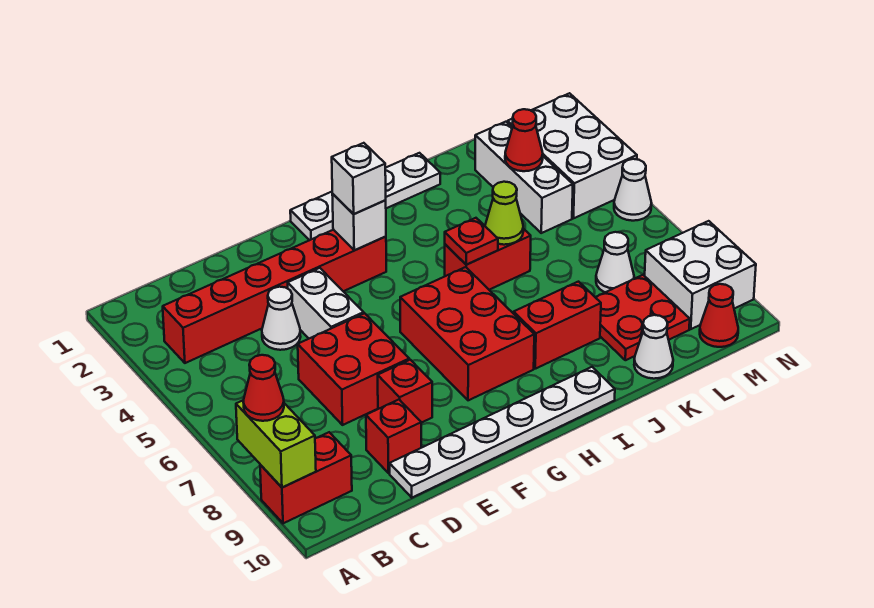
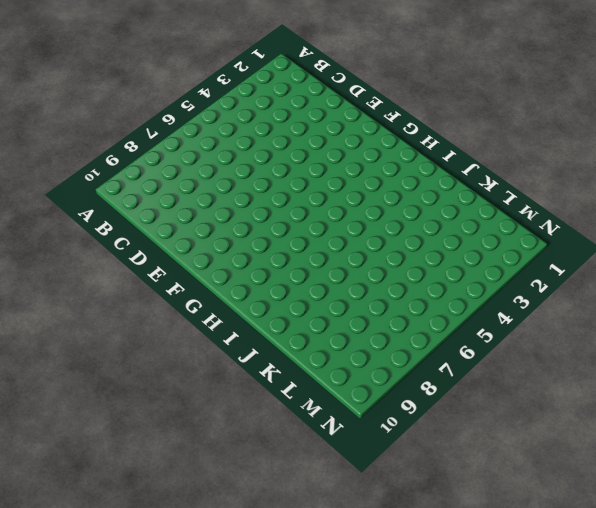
none -> red 1x2 brick [260,432,352,523]
none -> red 1x6 brick [163,230,386,363]
none -> white 1x1 cone [262,287,301,350]

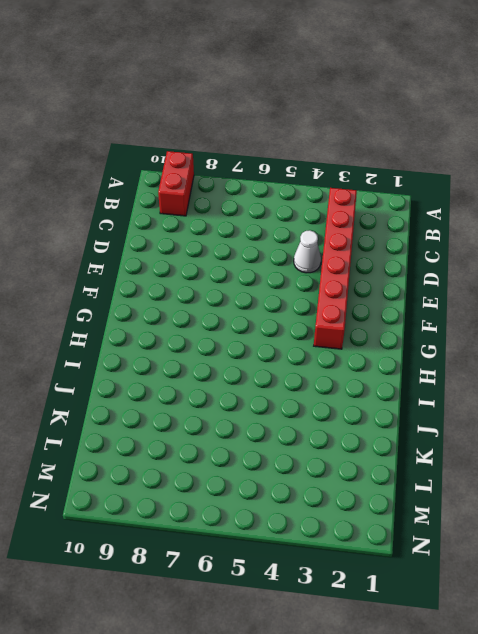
none -> red 2x2 brick [298,313,409,425]
none -> red 1x1 brick [366,400,421,473]
none -> white 1x6 plate [389,367,615,498]

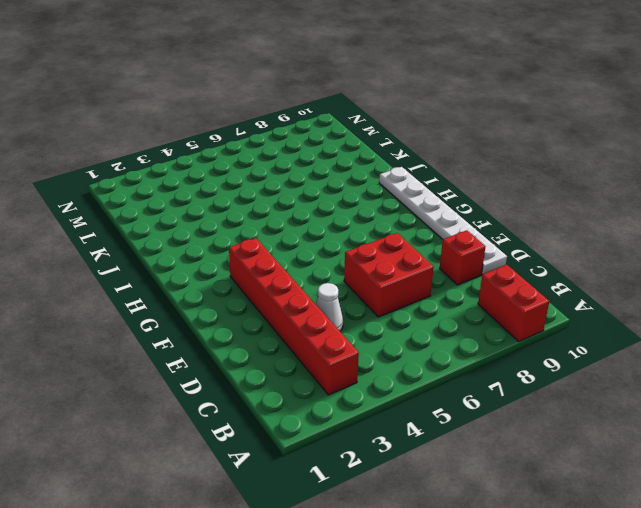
none -> white 1x2 brick [288,268,364,338]
none -> red 1x1 brick [378,360,432,423]
none -> white 1x4 plate [290,153,440,240]

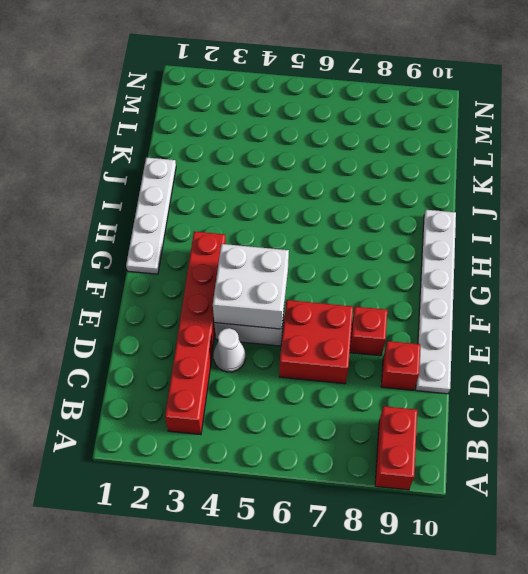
white 2x2 brick [213,244,289,329] -> white 2x2 brick moved to [645,221,756,329]
none -> red 2x3 brick [400,267,534,400]
none -> red 1x2 brick [445,229,531,290]
none -> red 1x2 brick [514,282,601,369]

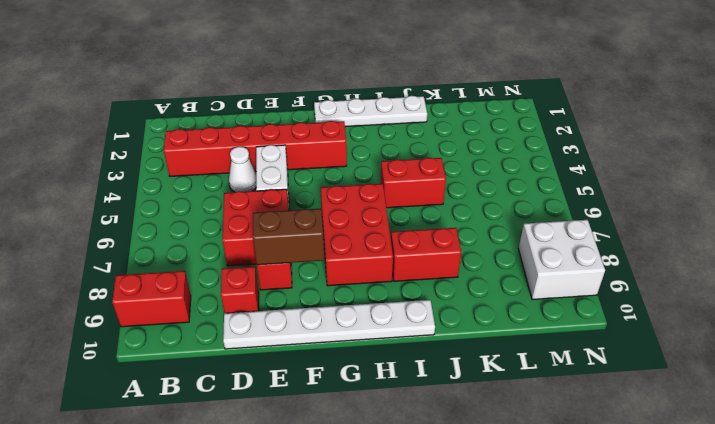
brown 1x2 brick [253,209,324,265] -> none
none -> red 2x2 plate [595,275,690,360]
none -> white 1x1 cone [634,315,673,379]
none -> white 1x3 brick [475,122,573,233]

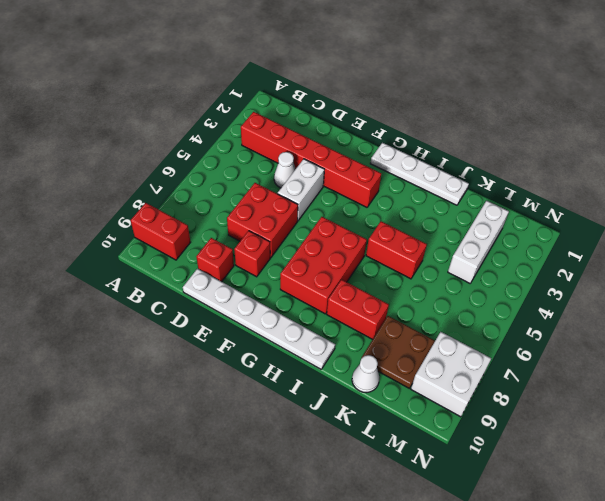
brown 2x2 plate [362,316,435,388] -> red 2x2 plate [595,275,690,360]
none -> white 1x1 cone [596,232,634,292]
none -> white 2x3 brick [508,93,637,218]
none -> red 1x1 cone [700,284,738,347]

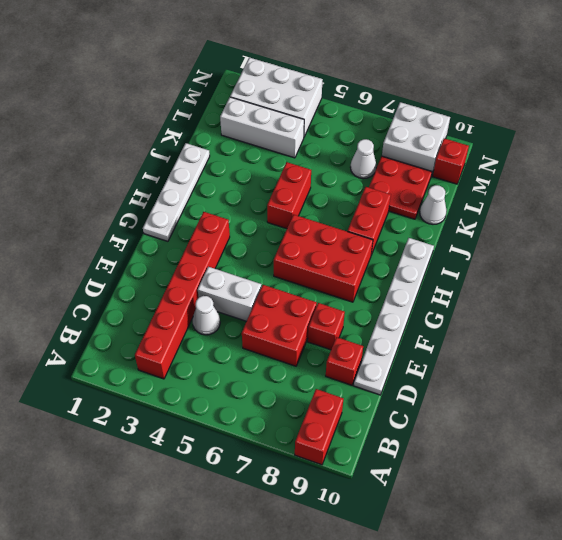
red 1x1 brick [433,138,469,184] -> red 1x1 cone [700,284,738,347]
none -> white 1x1 cone [614,159,652,221]
none -> lime 1x2 brick [236,401,316,488]
none -> white 1x1 brick [332,194,386,250]

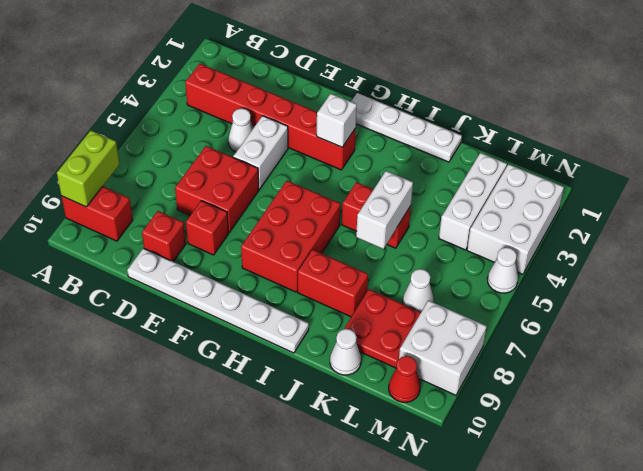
white 1x2 brick [356,171,413,249] -> lime 1x1 cone [485,182,523,245]
none -> red 1x1 plate [445,218,498,265]
none -> red 1x1 cone [505,109,543,171]
none -> red 1x1 cone [243,355,284,421]

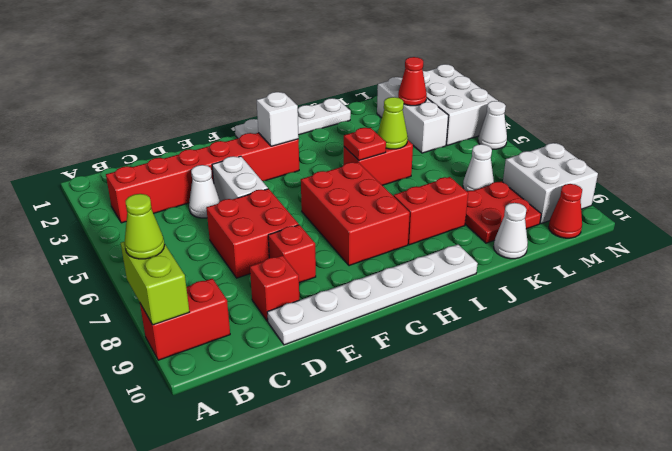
lime 1x1 cone [124,194,164,259] -> red 1x1 cone [243,355,284,421]
none -> white 1x1 brick [332,143,386,214]

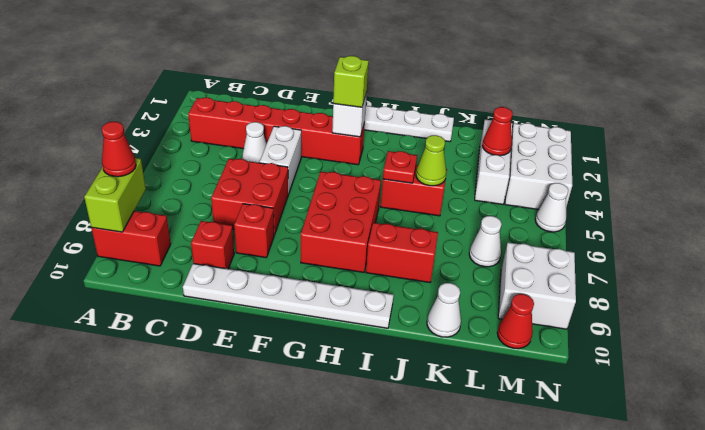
lime 1x1 brick [333,56,369,107] -> white 1x1 brick [332,143,386,214]
none -> red 2x2 plate [595,275,690,360]

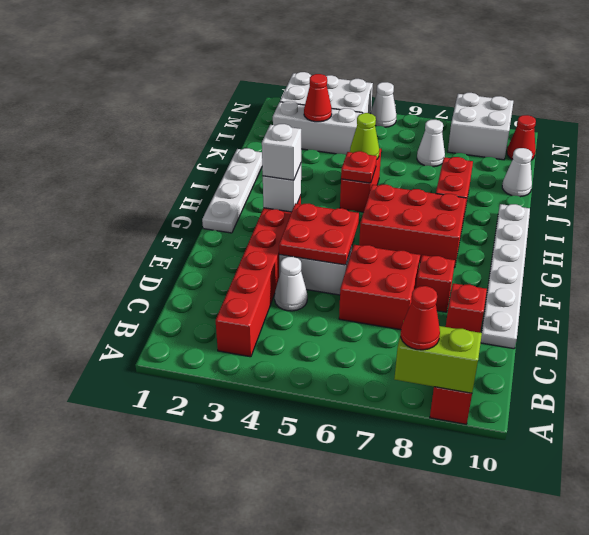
red 2x2 plate [279,203,359,265] -> red 2x2 plate moved to [595,275,690,360]

